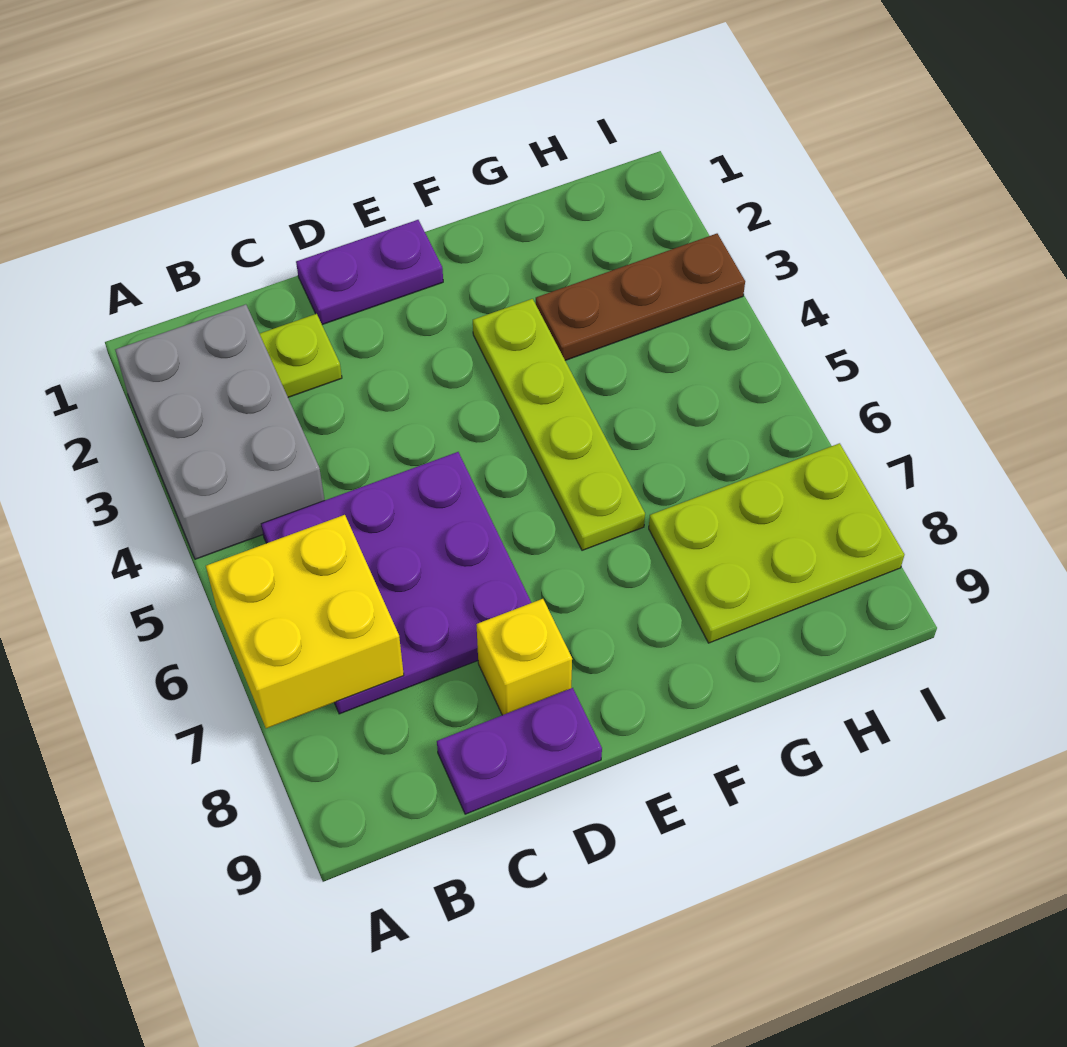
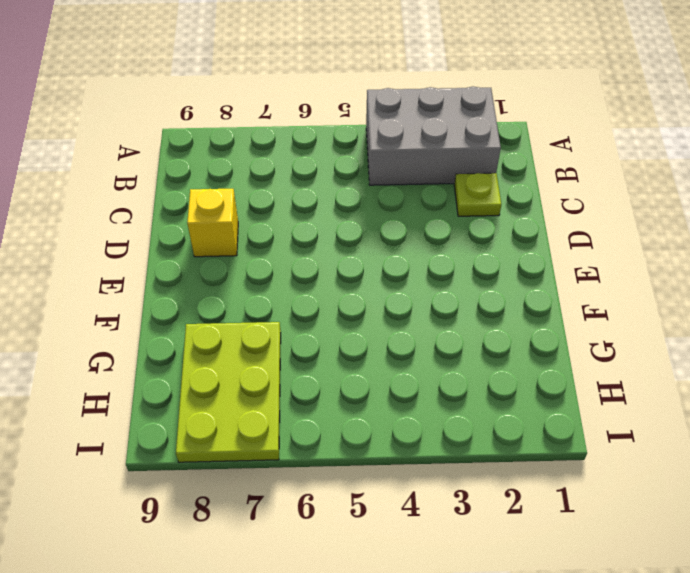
none -> purple 3x3 plate [261,452,531,714]
none -> purple 1x2 plate [437,688,602,814]

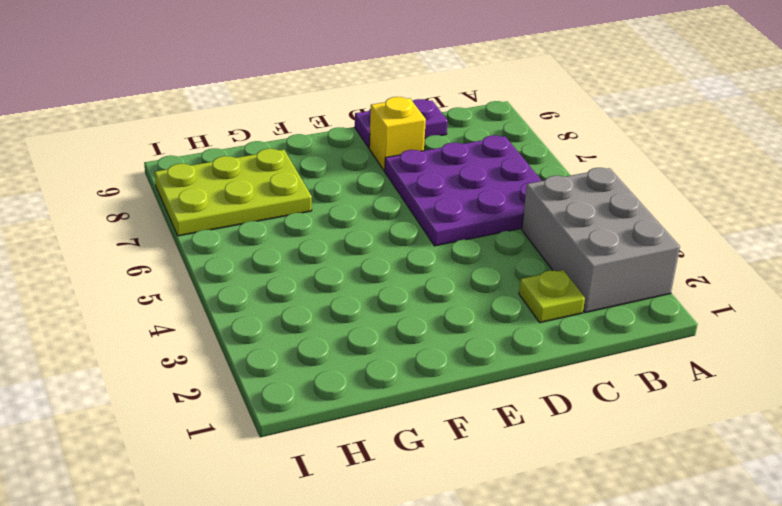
none -> purple 1x2 plate [296,220,443,325]
none -> lime 1x4 plate [473,299,645,550]

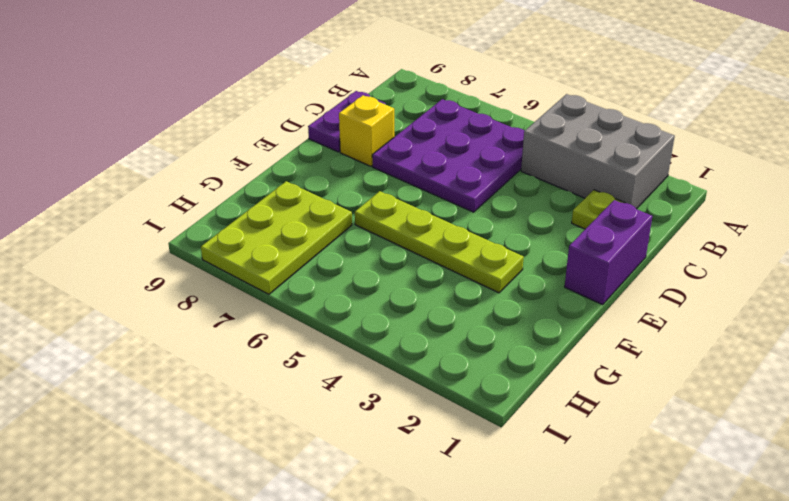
purple 1x2 brick [565,200,652,305] -> purple 1x2 plate [296,220,443,325]
none -> brown 1x3 plate [536,234,745,360]
none -> yellow 2x2 brick [206,515,404,728]

